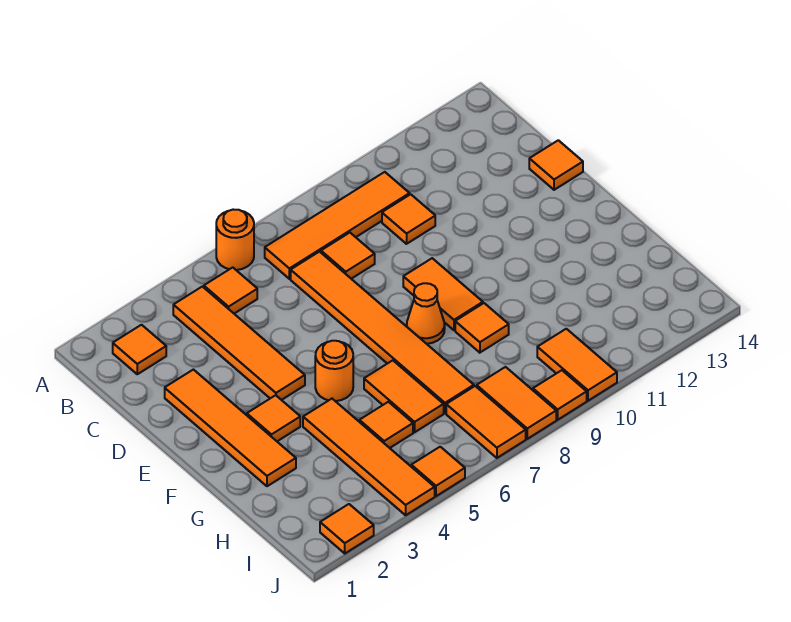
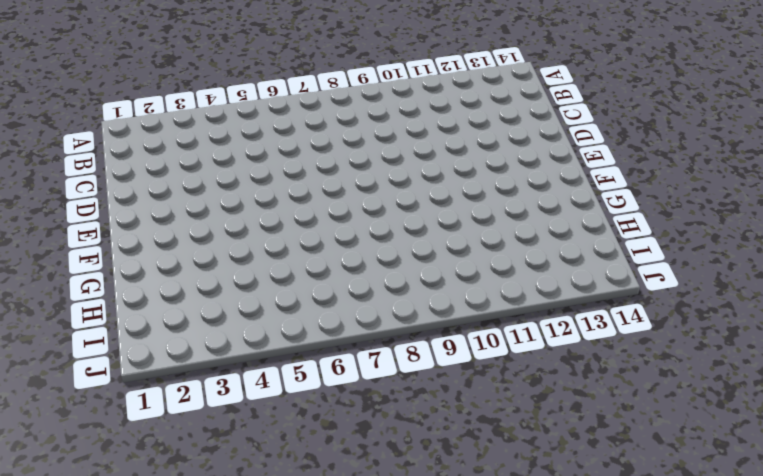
none -> orange 1x1 round brick [216,210,254,270]
none -> orange 1x1 tile [113,325,166,374]
none -> orange 1x4 tile [173,287,305,400]

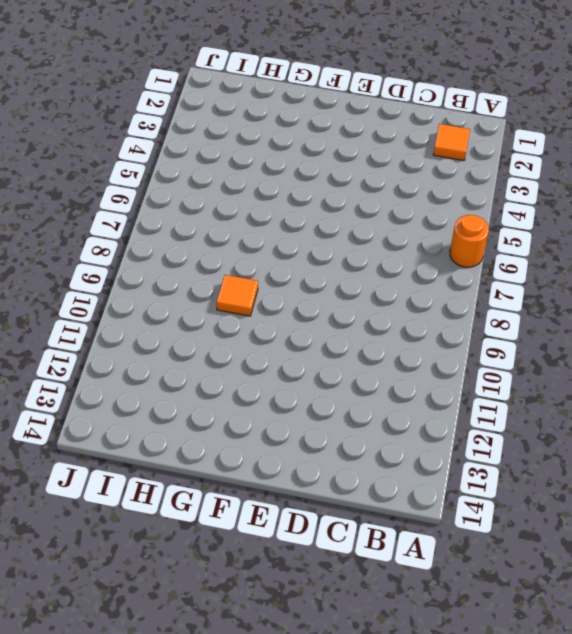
none -> orange 1x4 tile [173,287,305,400]
none -> orange 1x1 tile [204,267,257,314]
none -> orange 1x4 tile [265,172,410,279]

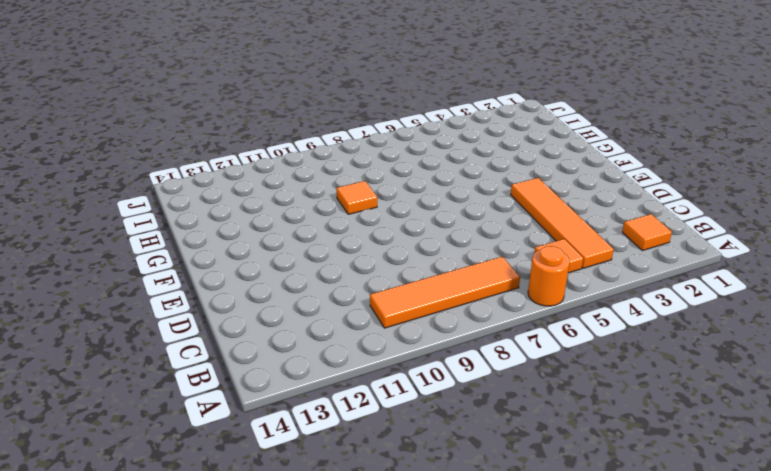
none -> orange 1x6 tile [291,252,474,413]
none -> orange 1x1 tile [321,233,375,279]
none -> orange 1x1 tile [382,194,435,244]

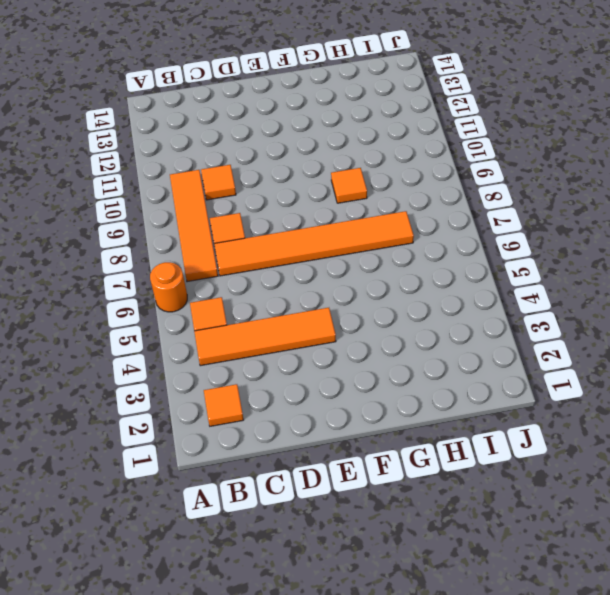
none -> orange 1x4 tile [165,370,296,486]
none -> orange 1x1 tile [529,140,583,190]
none -> orange 1x2 tile [403,258,483,330]

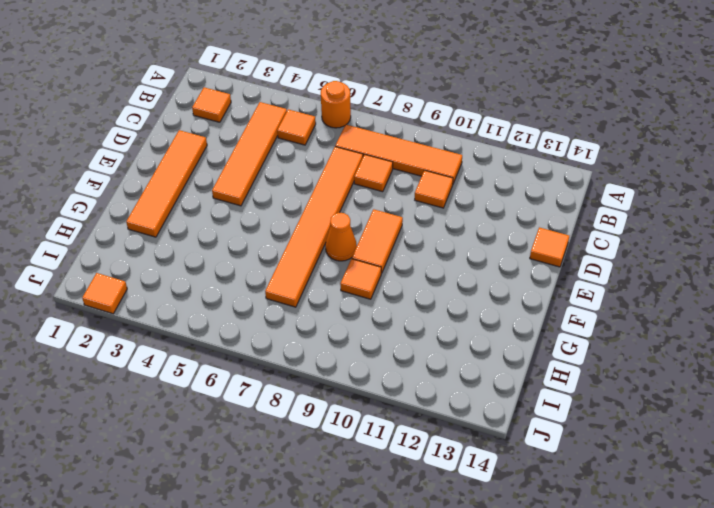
none -> orange 1x1 tile [247,395,300,441]
none -> orange 1x1 round brick [315,341,353,401]
none -> orange 1x4 tile [303,399,435,515]

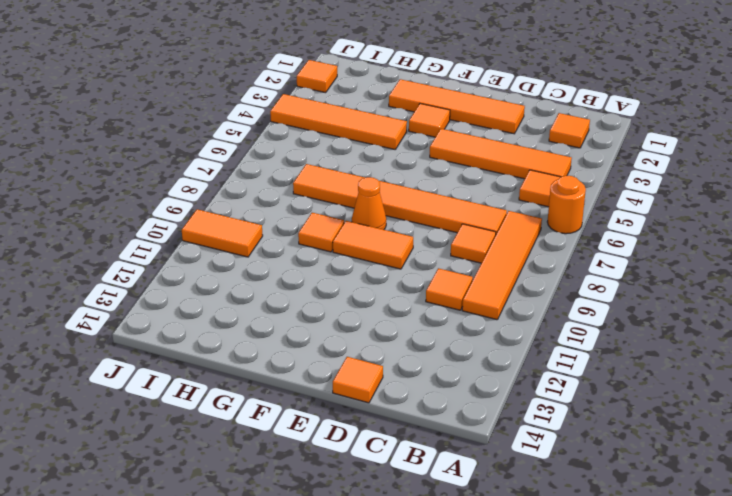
none -> orange 1x1 round brick [315,341,353,401]
none -> orange 1x2 tile [364,360,444,432]
none -> orange 1x1 tile [359,402,413,448]

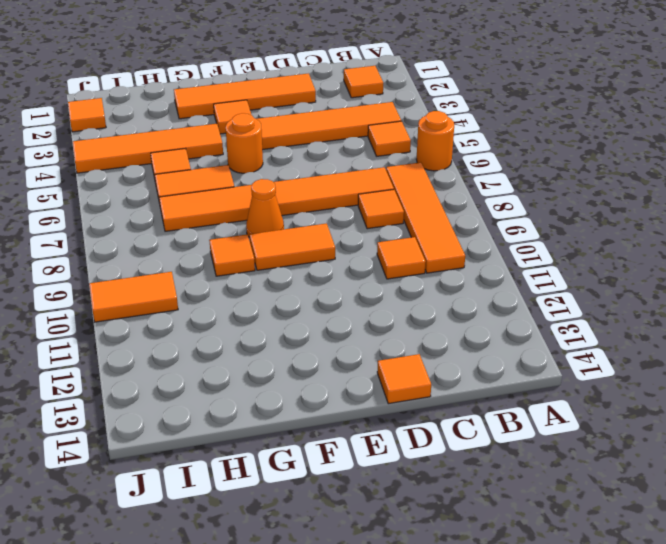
none -> orange 1x2 tile [446,386,526,458]
none -> orange 1x2 tile [477,367,556,439]
none -> orange 1x1 tile [411,447,465,496]

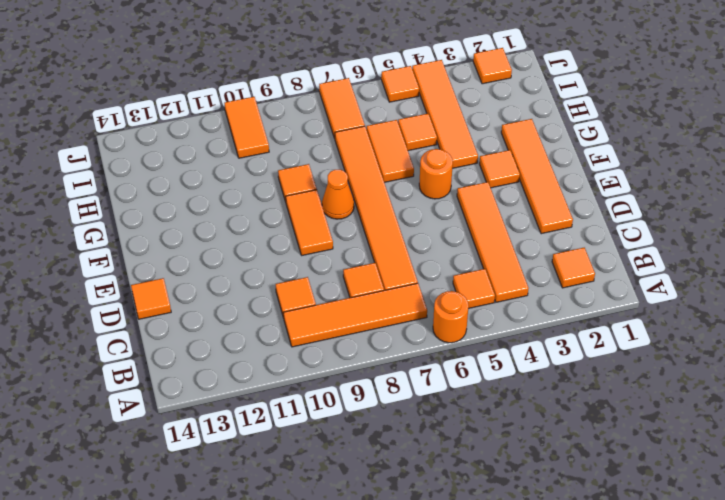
none -> orange 1x2 tile [477,367,556,439]
none -> orange 1x1 tile [533,370,587,420]

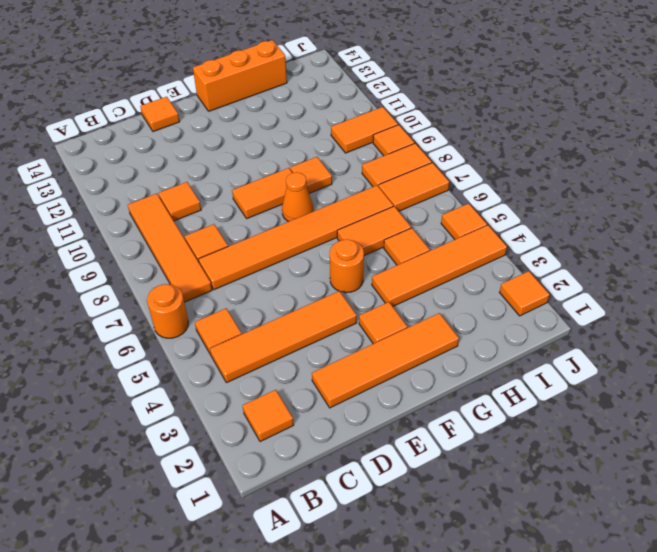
orange 1x3 brick [193,40,287,111] -> none

